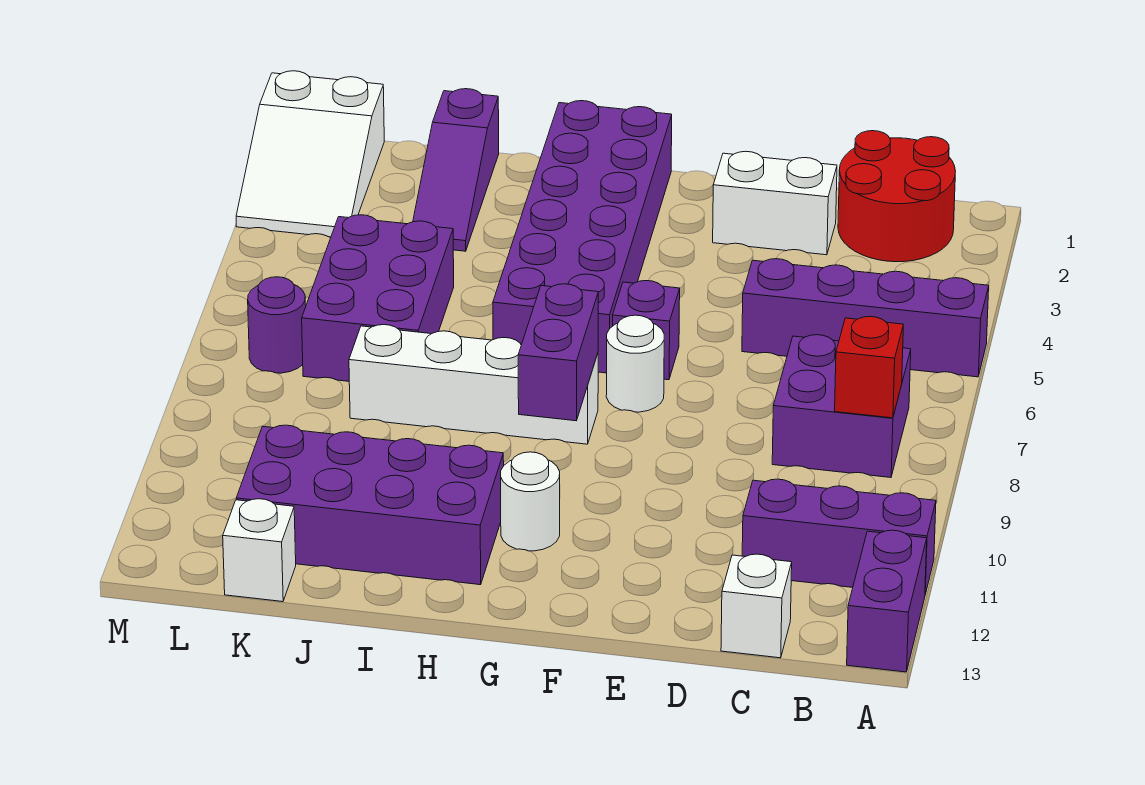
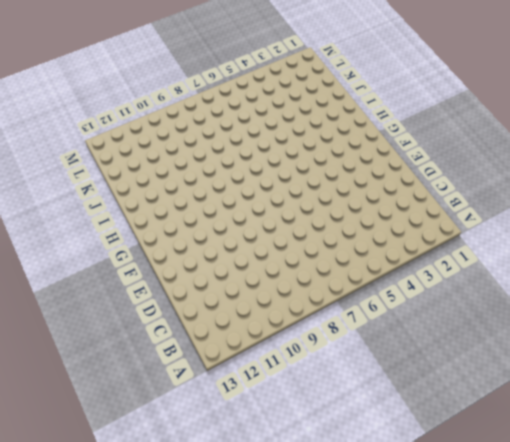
none -> purple 1x4 brick [742,259,989,377]
none -> purple 1x3 brick [742,479,936,594]
none -> purple 1x2 brick [847,530,927,672]

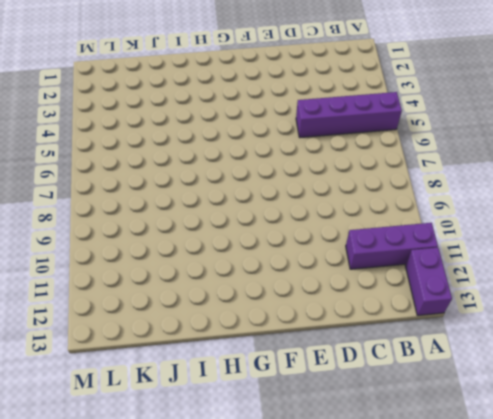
none -> red 2x2 round brick [838,131,956,262]
none -> purple 2x2 brick [772,335,911,478]
none -> white 1x1 brick [721,554,792,658]

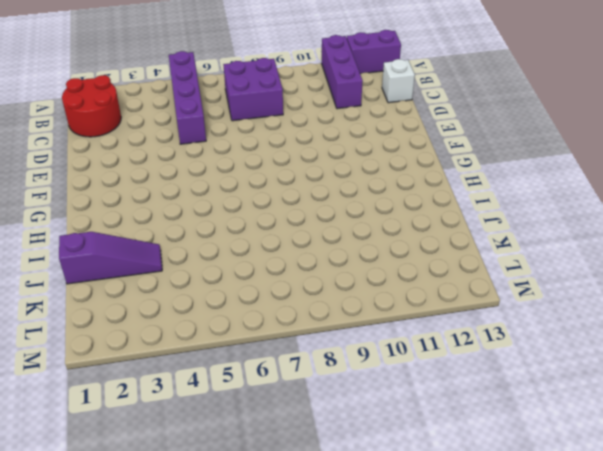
none -> white 1x2 brick [713,151,837,255]
none -> purple 1x1 brick [613,281,680,380]
none -> white 1x1 round brick [606,315,664,412]

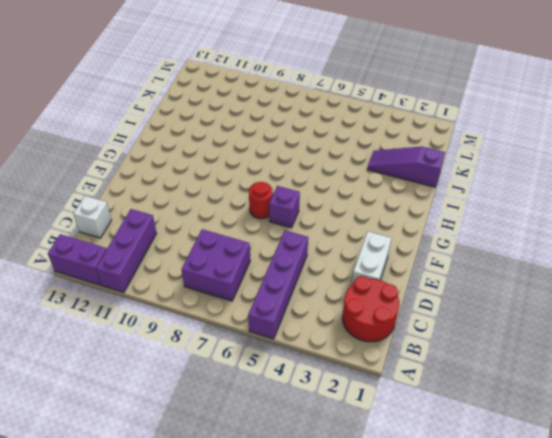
red 1x1 round brick [249,182,273,219] -> white 1x1 round brick [606,315,664,412]
none -> purple 2x6 brick [493,101,672,373]
none -> white 1x4 brick [349,325,598,444]
none -> white 1x1 round brick [501,452,560,551]

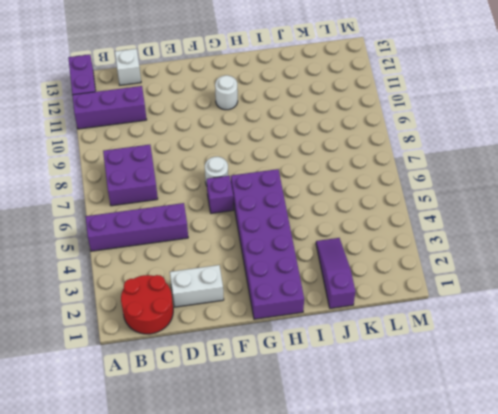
none -> white 1x4 brick [349,325,598,444]
none -> purple 2x4 brick [236,425,504,585]
none -> purple 2x3 brick [302,215,454,381]

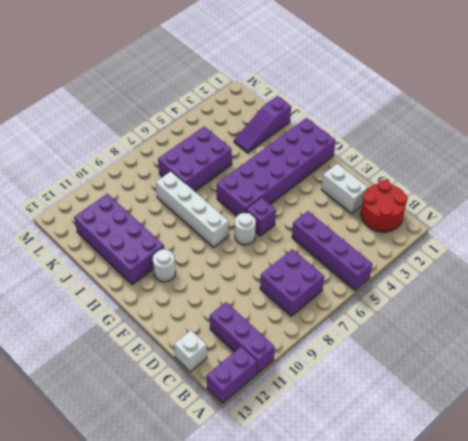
none -> white 1x1 brick [223,499,296,602]
none -> white 2x3 slope [236,71,384,237]
none -> purple 1x1 round brick [248,277,306,373]

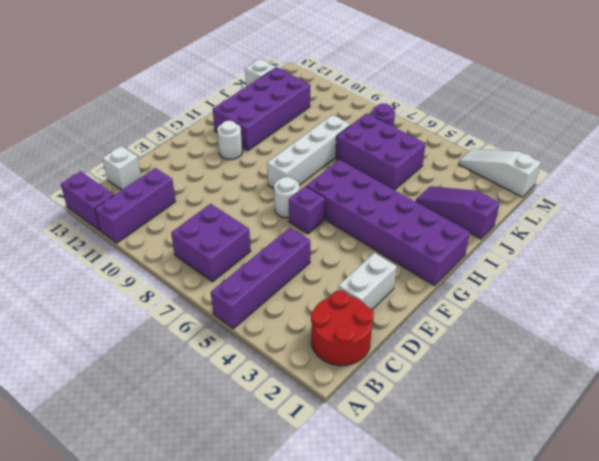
white 1x3 slope [459,149,541,197] -> white 2x3 slope [236,71,384,237]
none -> red 1x1 brick [835,317,903,418]
none -> purple 1x2 brick [518,284,598,421]

